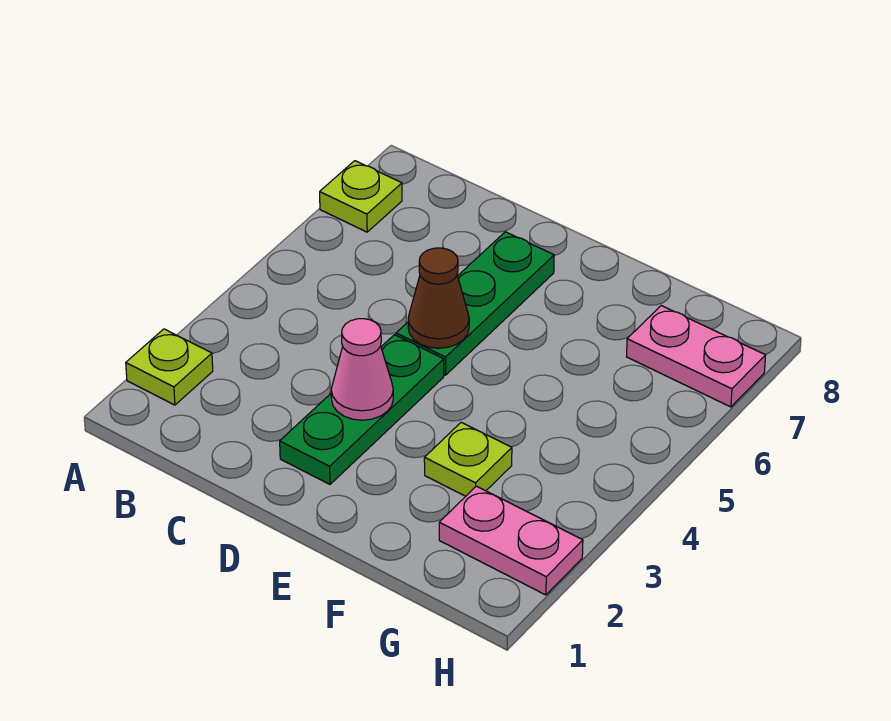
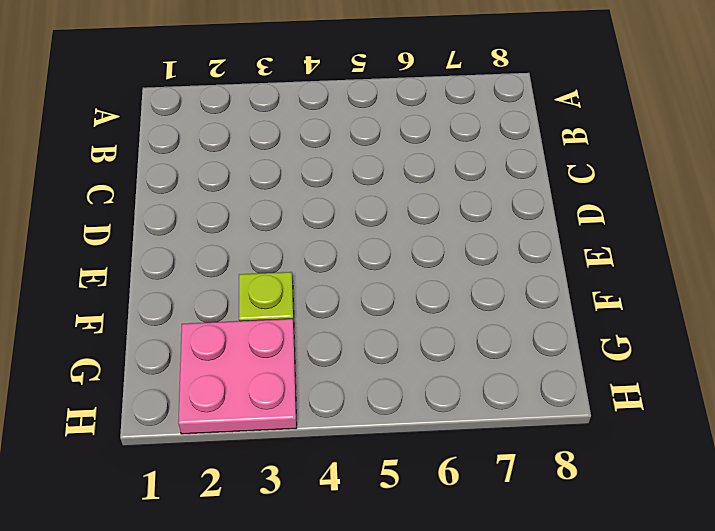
pink 2x2 plate [178,319,297,434] -> pink 1x2 plate [439,486,583,595]
none -> lime 1x1 plate [126,329,213,405]
none -> lime 1x1 plate [320,161,402,232]

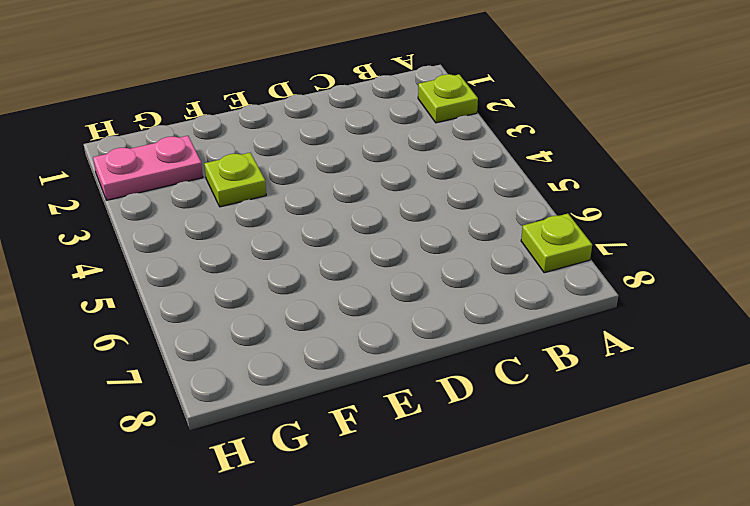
none -> green 1x3 plate [280,335,444,484]
none -> green 1x3 plate [396,232,554,375]

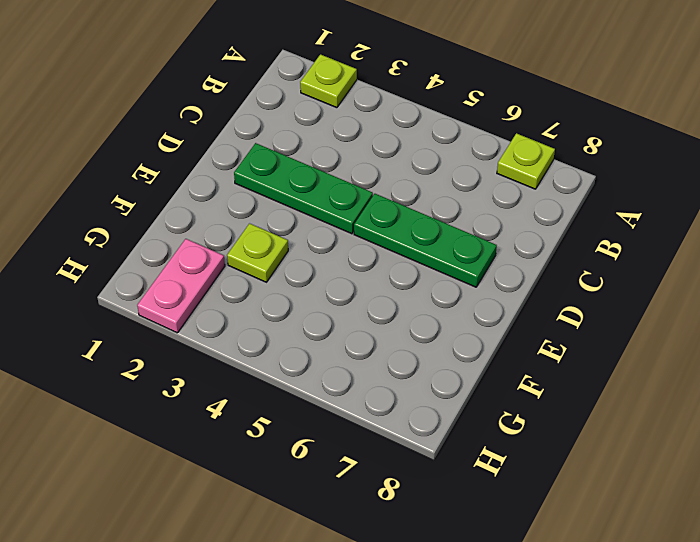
none -> pink 1x2 plate [627,306,766,407]
none -> pink 1x1 cone [331,319,393,420]

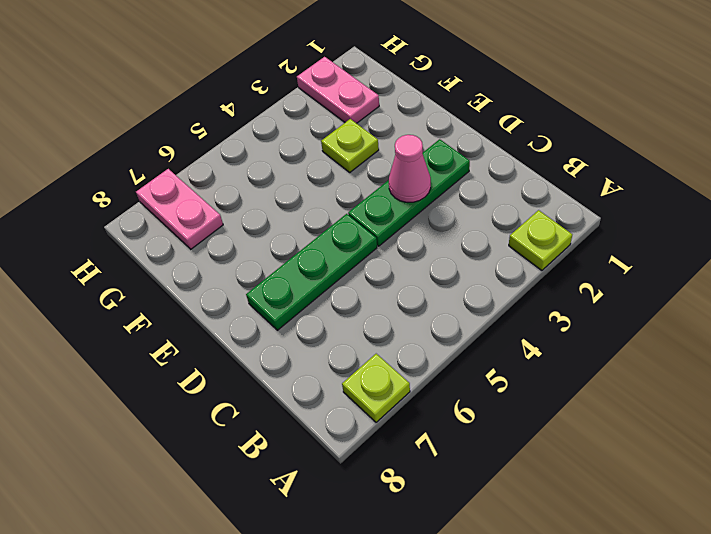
none -> brown 1x1 cone [408,248,469,348]

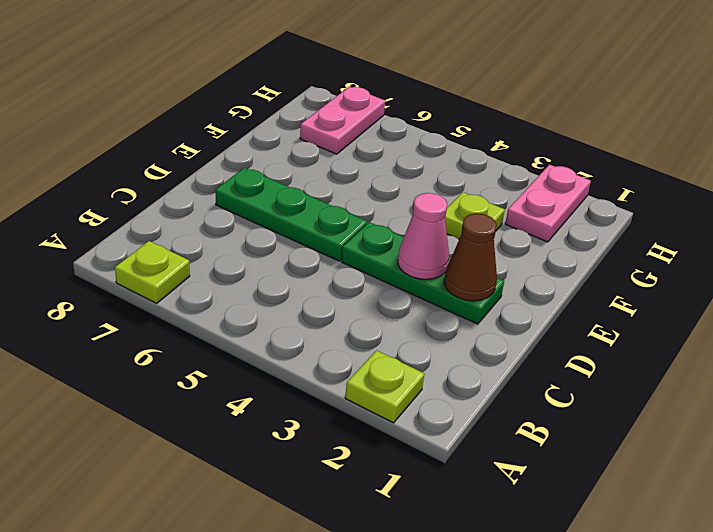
brown 1x1 cone [444,213,497,301] -> brown 1x1 cone moved to [408,248,469,348]

